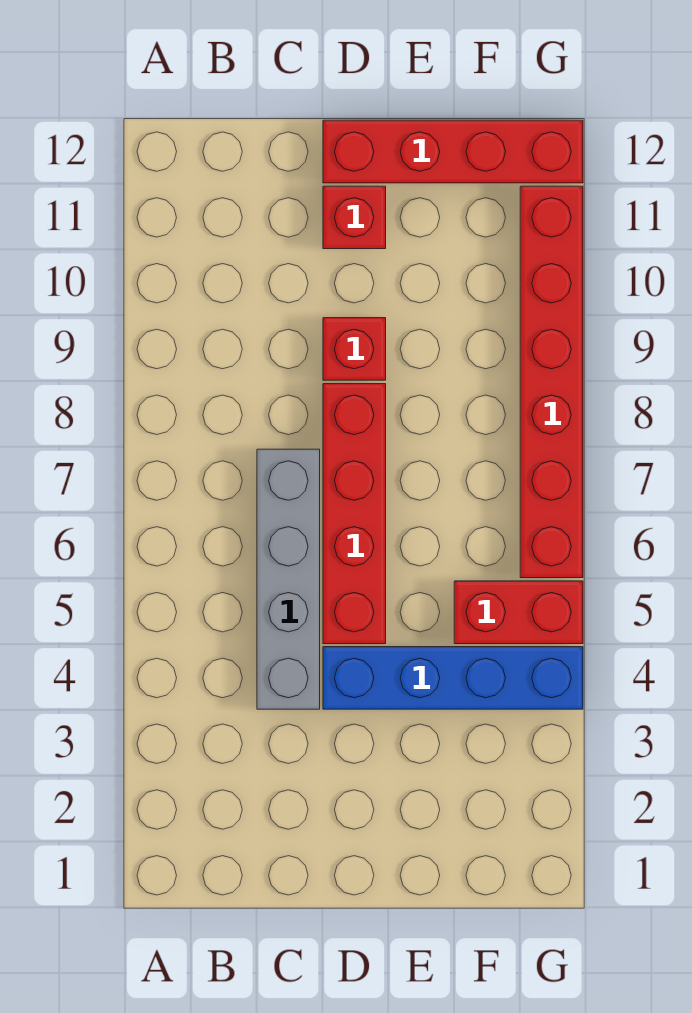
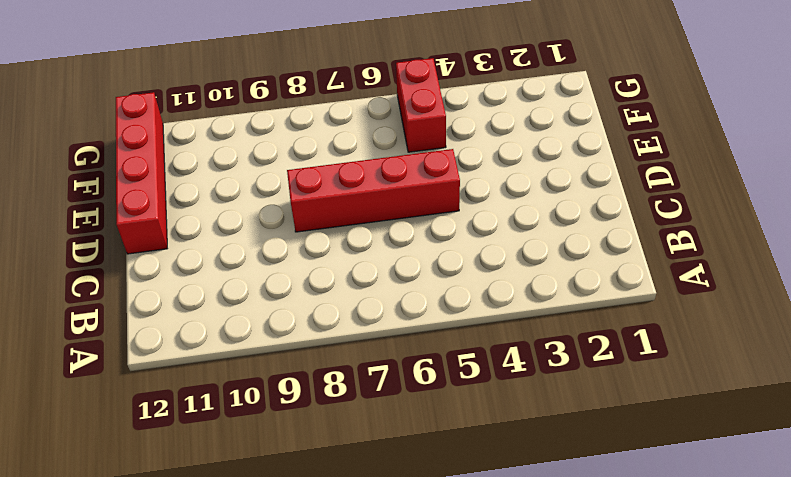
none -> grey 1x4 brick [257,449,320,709]
none -> blue 1x4 brick [323,647,583,709]

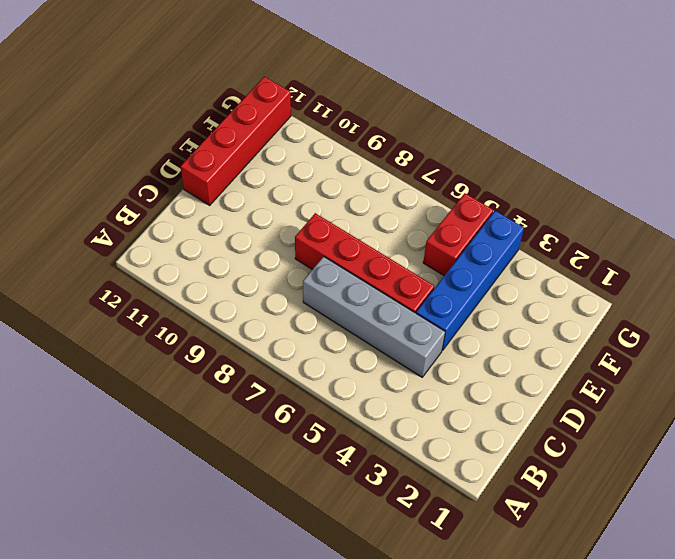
none -> red 1x1 brick [323,318,386,380]
none -> red 1x1 brick [323,186,386,249]

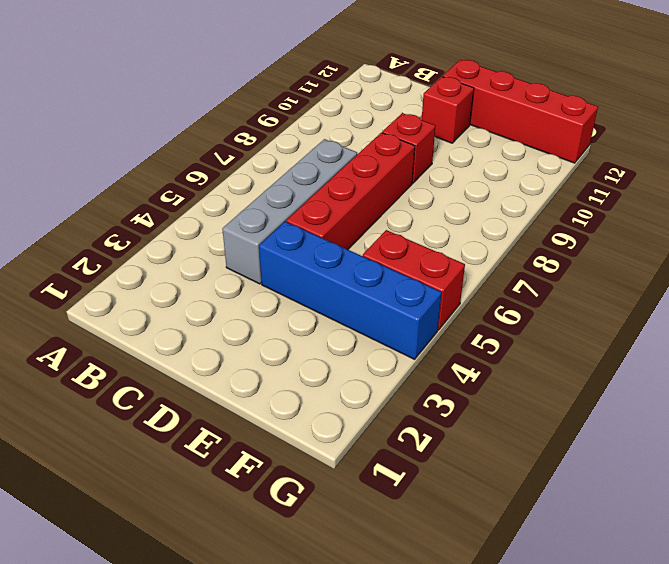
none -> red 1x6 brick [520,186,583,578]

